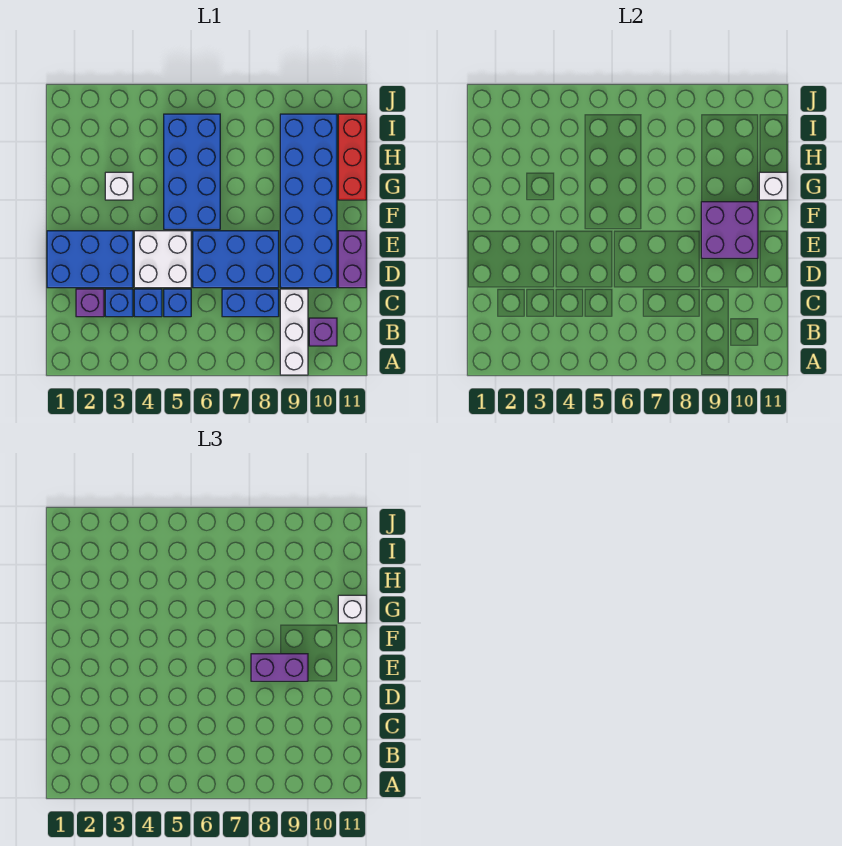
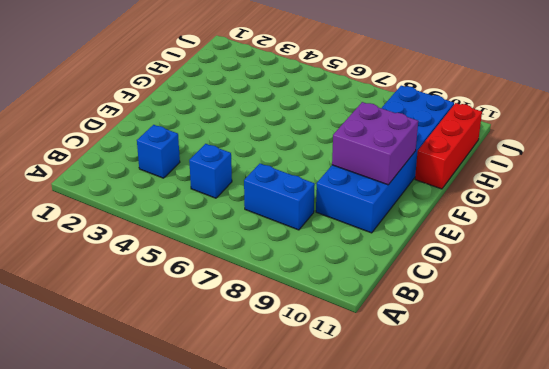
none -> white 1x3 brick [280,289,308,375]
none -> purple 1x1 brick [309,318,337,346]
none -> purple 1x1 brick [76,289,104,317]

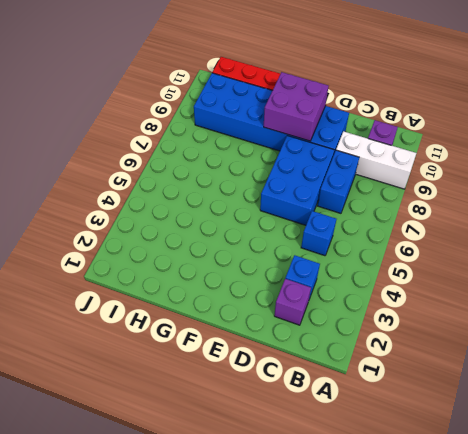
none -> blue 1x1 brick [134,289,162,317]
none -> blue 2x3 brick [47,231,133,288]
none -> white 2x2 brick [134,231,191,288]

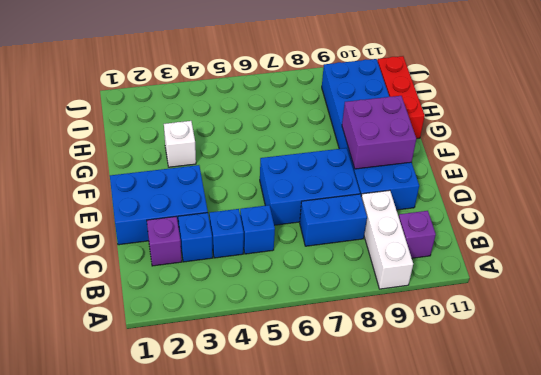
none -> white 2x2 brick [134,231,191,288]
none -> purple 1x2 brick [338,231,366,288]
none -> blue 2x4 brick [164,114,220,229]

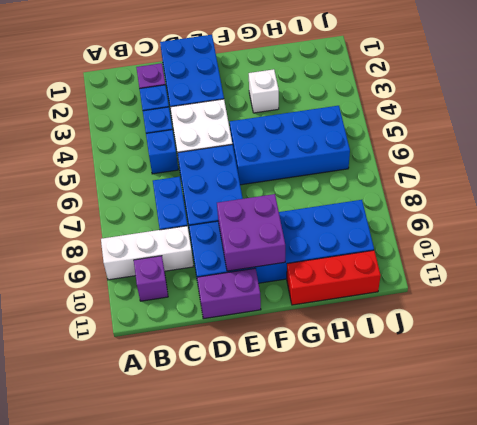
none -> white 1x1 brick [759,172,787,200]
none -> purple 1x2 brick [251,654,308,681]
none -> white 1x1 brick [338,595,366,623]

